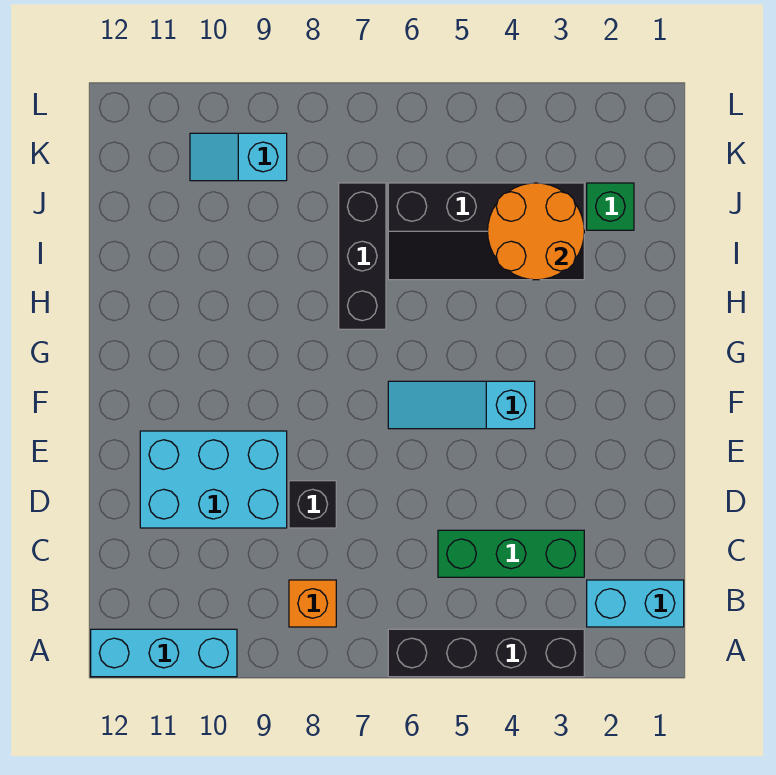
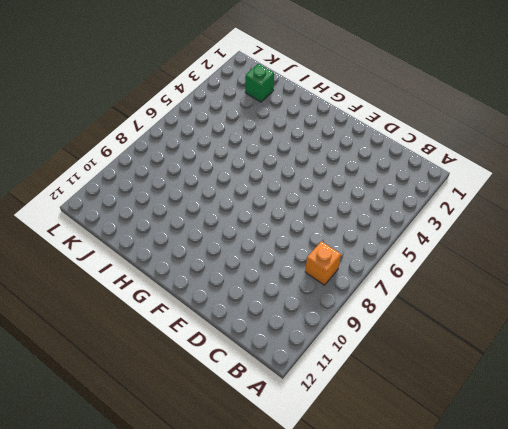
none -> black 1x4 brick [388,629,584,677]
none -> cyan 1x3 brick [91,629,237,677]
none -> cyan 1x2 brick [587,580,684,627]

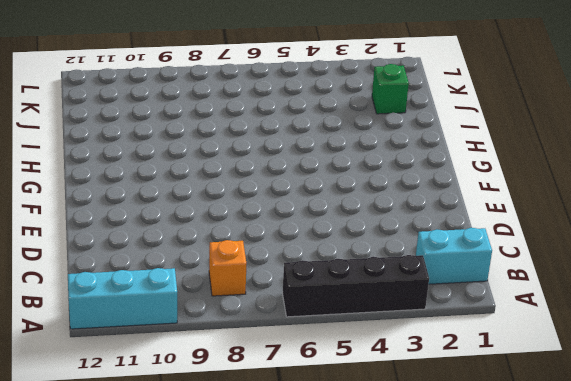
none -> green 1x3 brick [438,530,584,577]
none -> black 1x1 brick [289,481,336,528]
none -> cyan 2x3 brick [140,431,287,528]

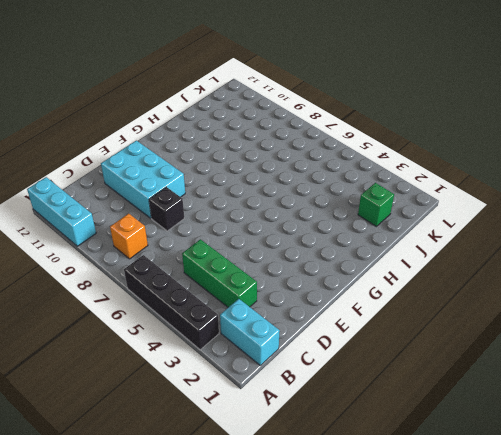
none -> cyan 1x3 slope [388,381,535,429]
none -> black 1x3 brick [339,183,386,329]
none -> black 2x4 slope [388,183,584,280]

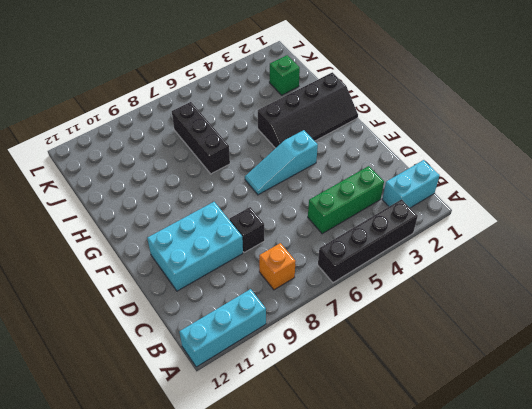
black 2x4 slope [258,72,358,148] -> black 2x4 slope moved to [388,183,584,280]
none -> cyan 1x2 slope [190,133,287,181]
none -> orange 2x2 round brick [488,183,584,280]

